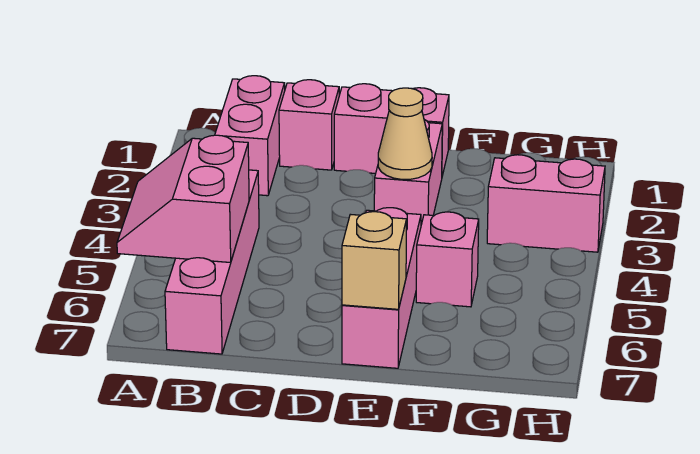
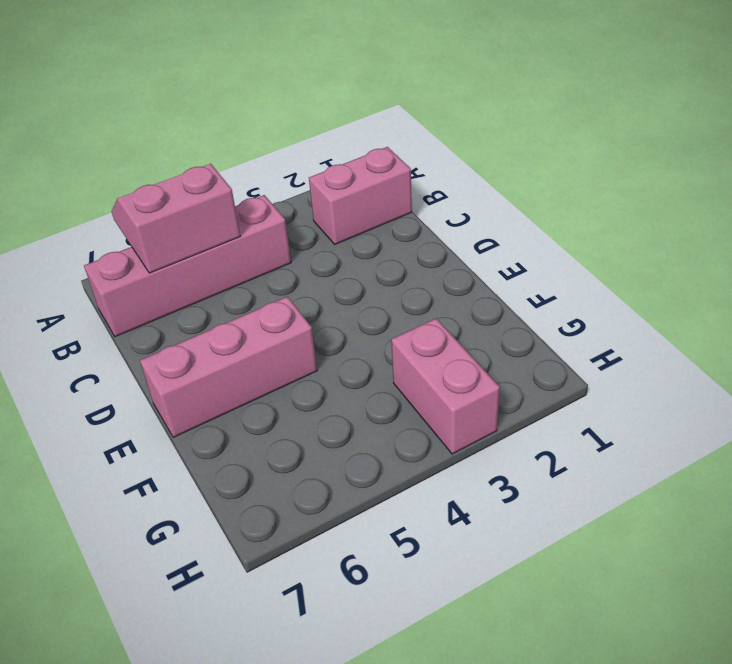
none -> pink 1x1 brick [279,80,339,170]
none -> pink 1x2 brick [334,84,449,176]

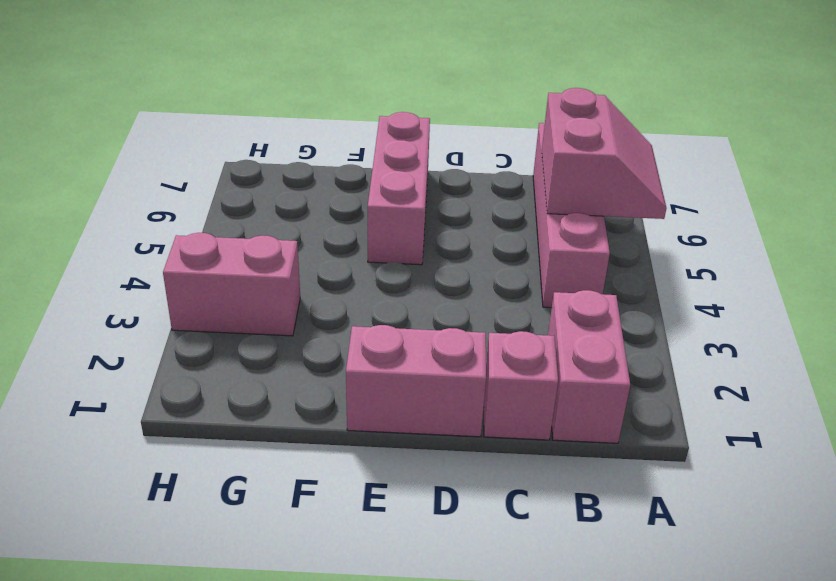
none -> pink 1x2 brick [374,120,442,225]
none -> pink 1x1 brick [416,212,479,307]

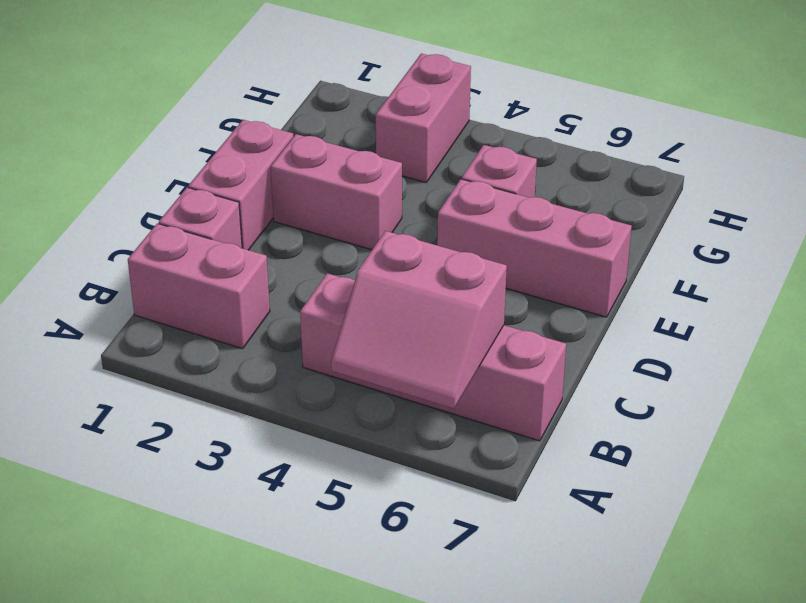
none -> tan 1x1 cone [378,88,432,179]
none -> tan 1x1 brick [342,212,407,309]

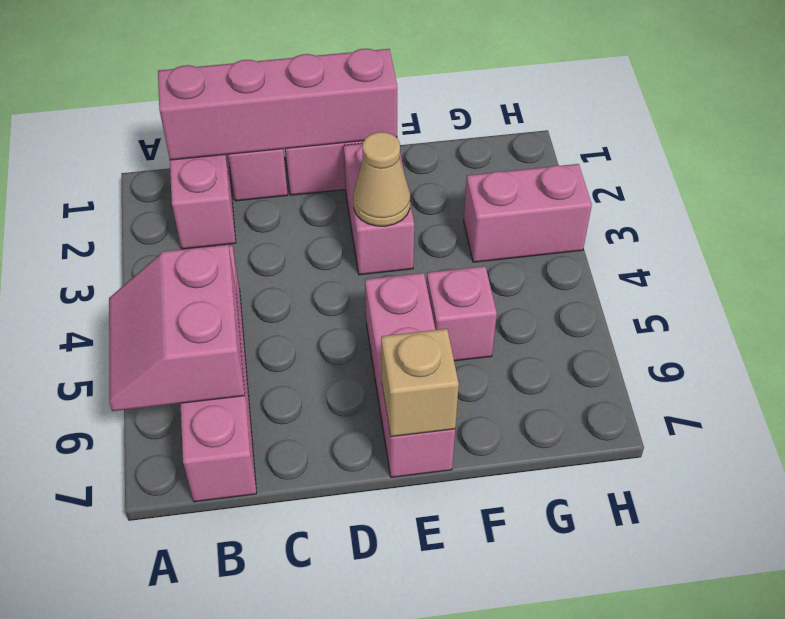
pink 1x4 brick [158,49,397,160] -> none

